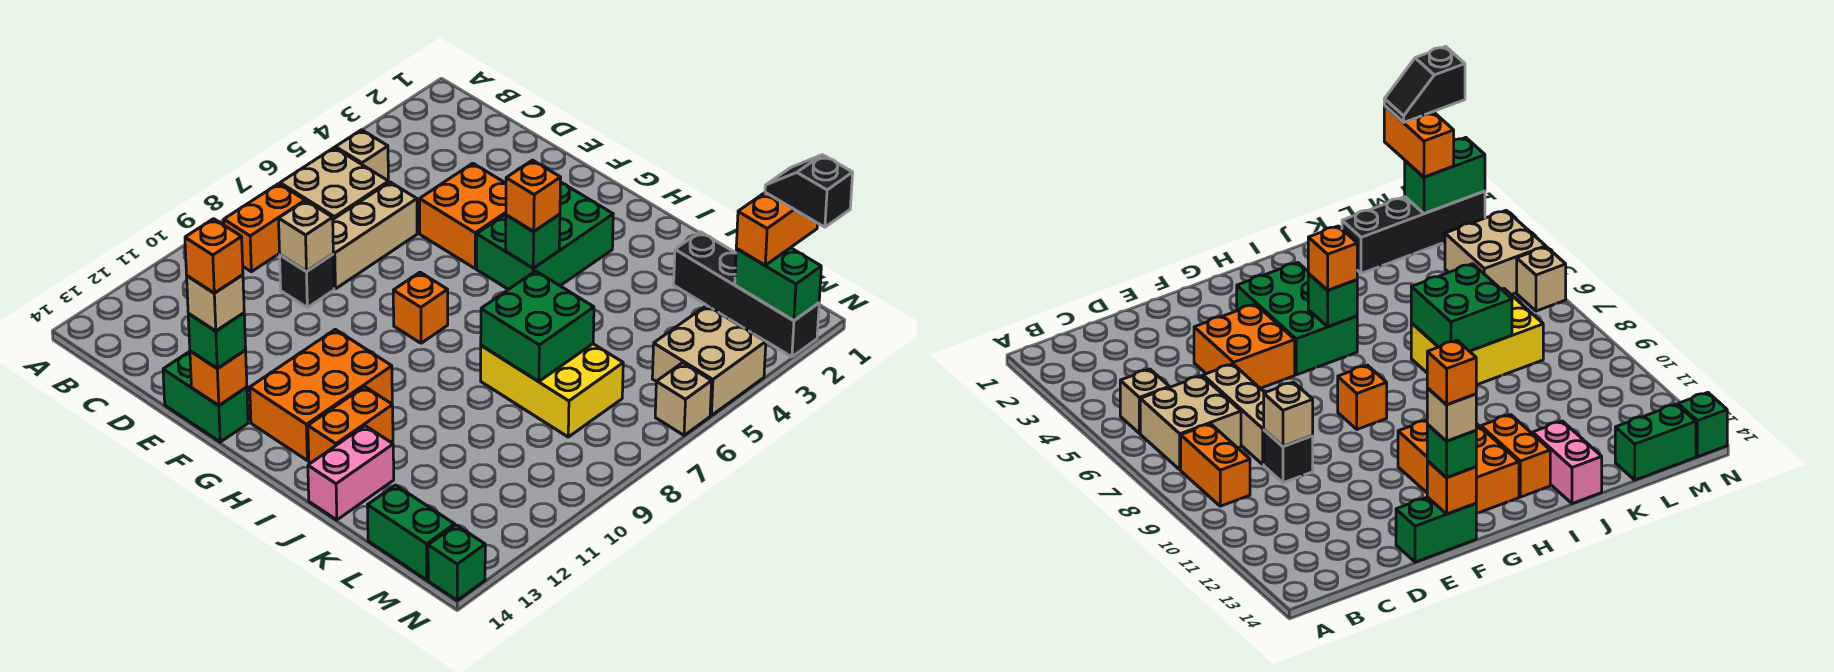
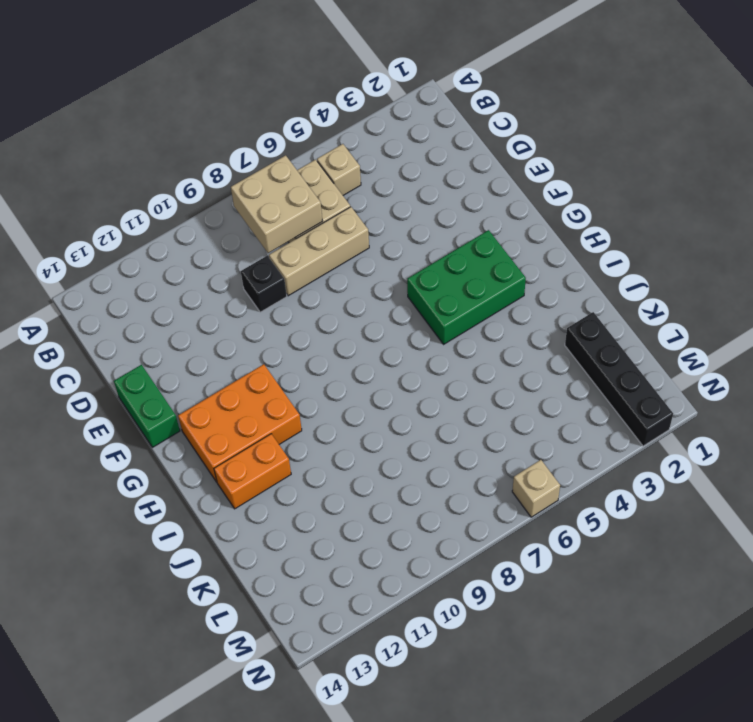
tan 2x2 brick [231,155,322,253] -> tan 2x2 brick moved to [652,305,766,415]
none -> orange 1x2 brick [224,184,305,272]
none -> orange 2x2 brick [420,163,506,268]
none -> orange 1x1 brick [393,272,448,343]

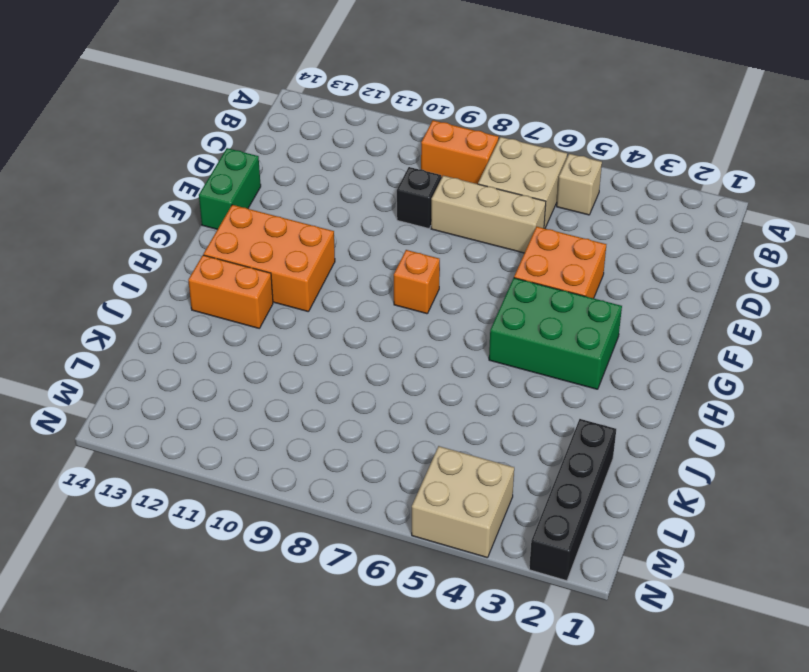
none -> yellow 2x3 brick [481,344,623,437]
none -> pink 1x2 brick [308,426,394,520]
none -> green 1x2 brick [367,485,455,580]

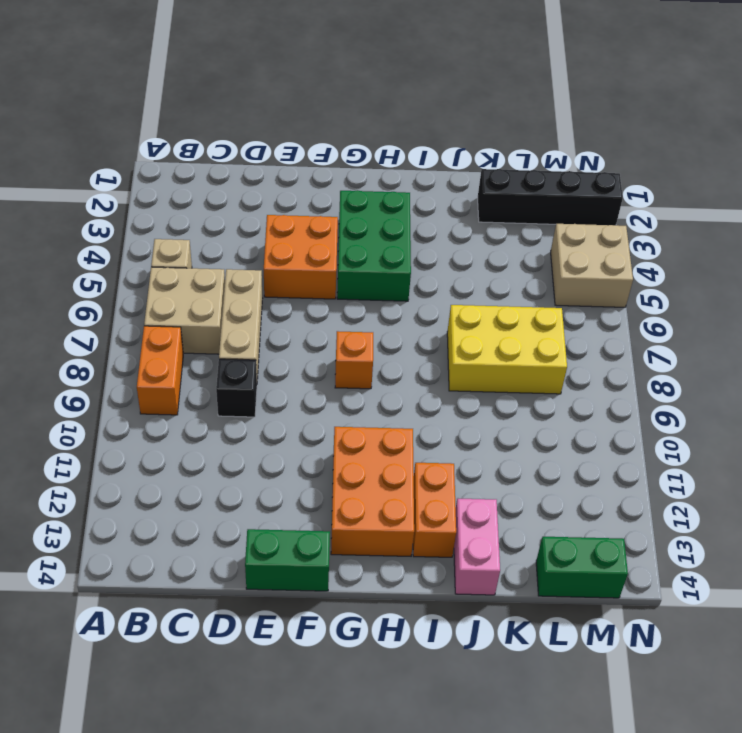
none -> tan 1x1 brick [655,363,712,435]
none -> green 1x1 brick [428,525,485,600]
none -> tan 1x1 brick [279,200,333,272]

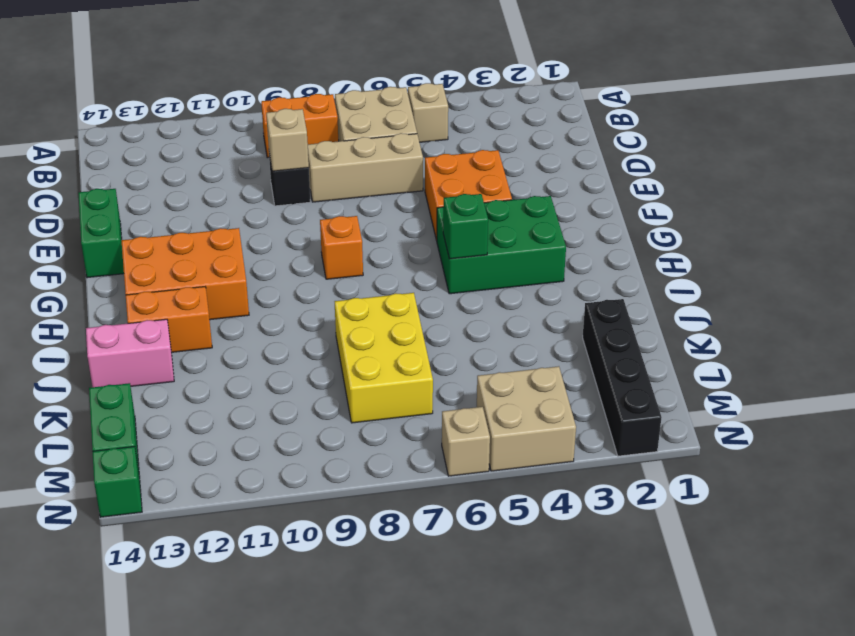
none -> orange 1x1 brick [190,350,247,405]
none -> green 2x2 brick [481,271,594,381]
none -> green 1x2 brick [735,248,821,321]

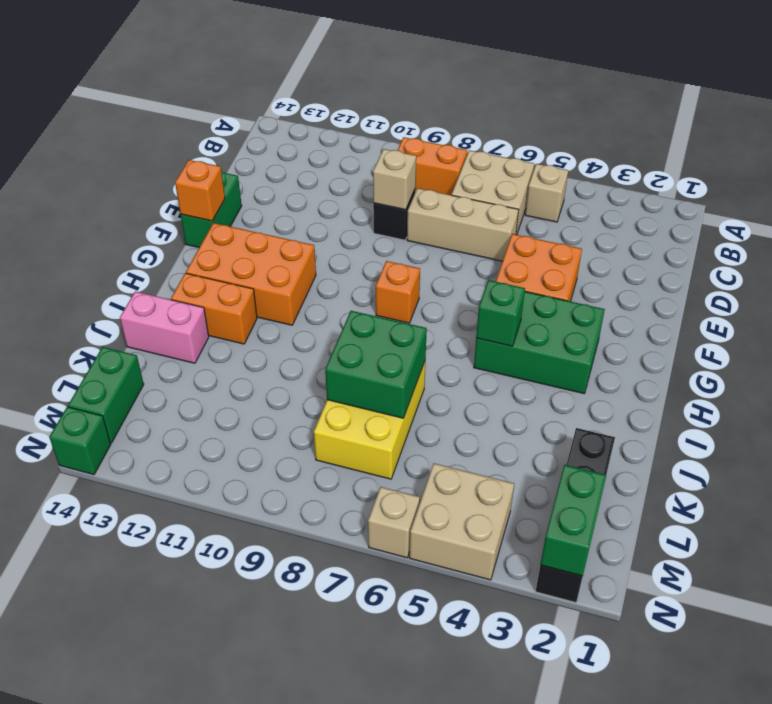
none -> green 1x1 brick [188,313,246,369]
none -> orange 1x1 brick [506,160,561,231]
none -> orange 1x2 brick [736,192,818,265]

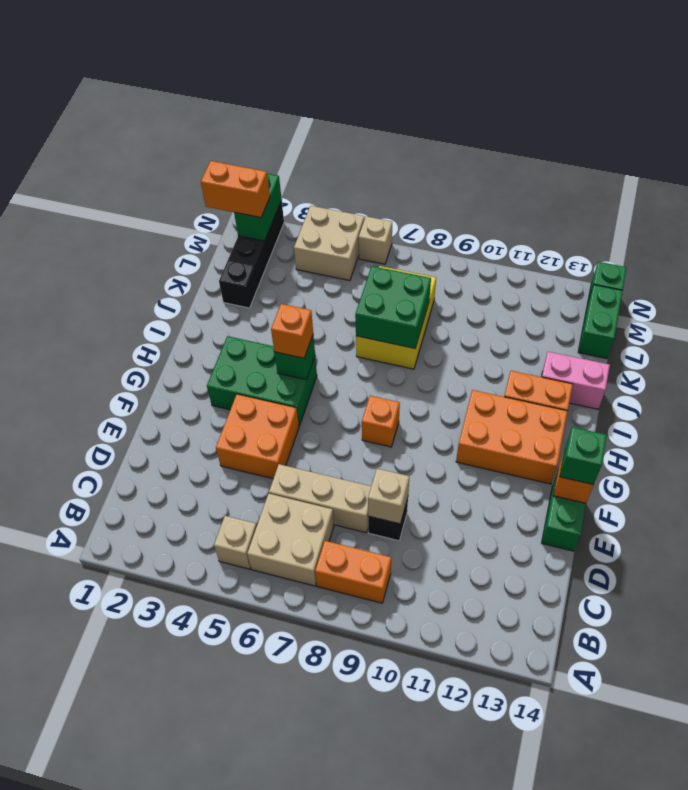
none -> tan 1x1 brick [187,275,244,331]
none -> black 1x2 slope [765,155,853,227]
none -> orange 1x1 brick [185,219,243,293]

